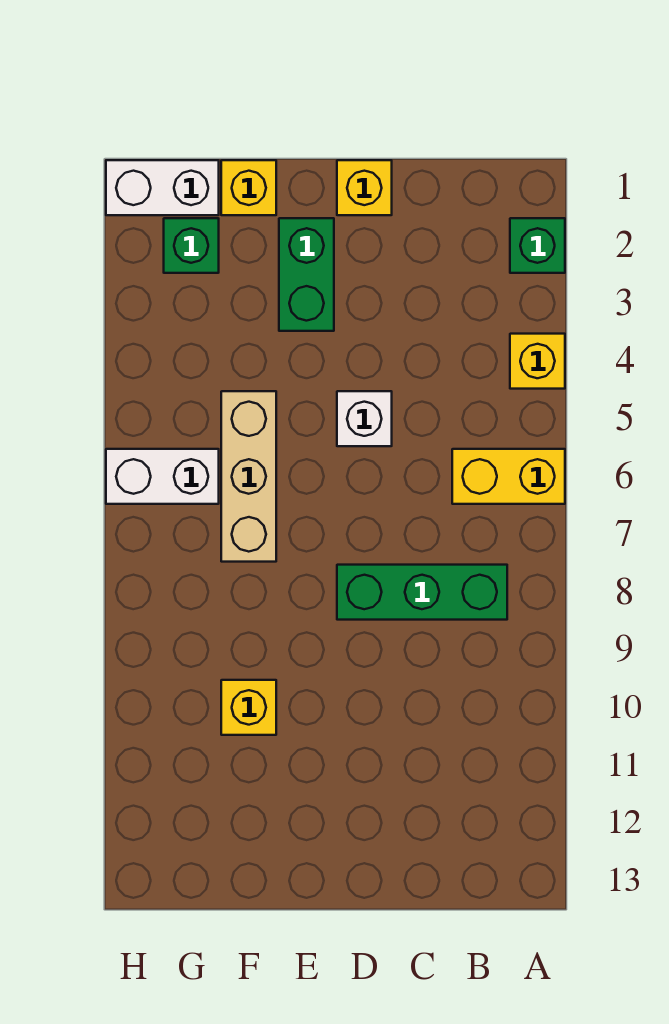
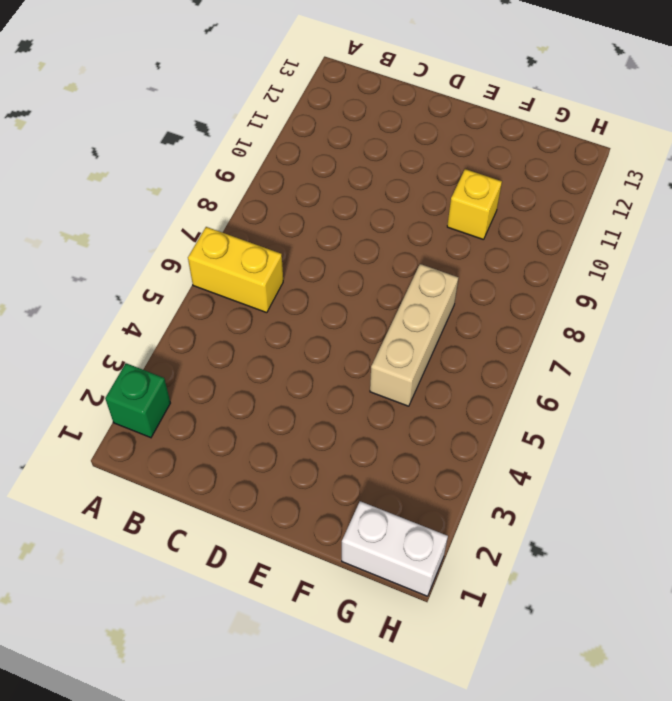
none -> yellow 1x1 brick [510,334,565,389]
none -> green 1x3 brick [337,565,507,620]
none -> yellow 1x1 brick [337,160,392,215]

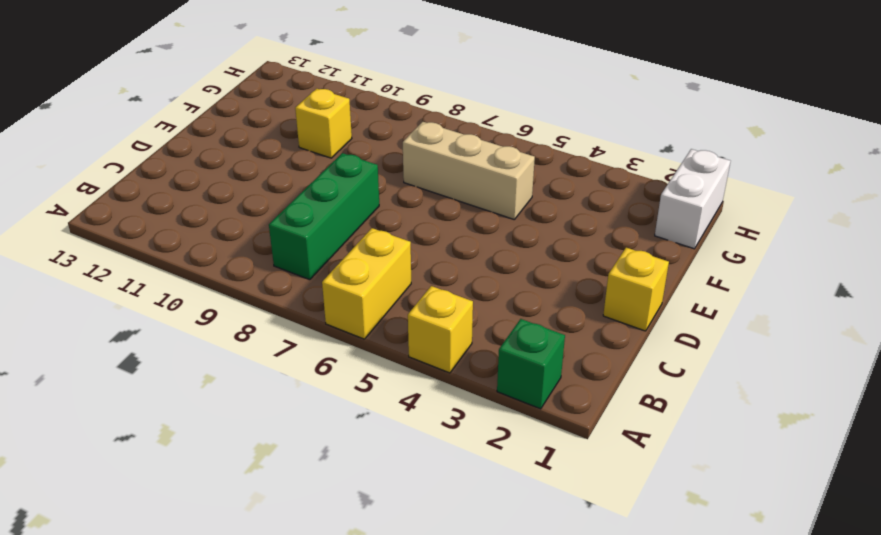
none -> white 1x1 brick [337,391,392,446]
none -> green 1x2 brick [279,218,334,331]
none -> yellow 1x1 brick [221,160,276,215]

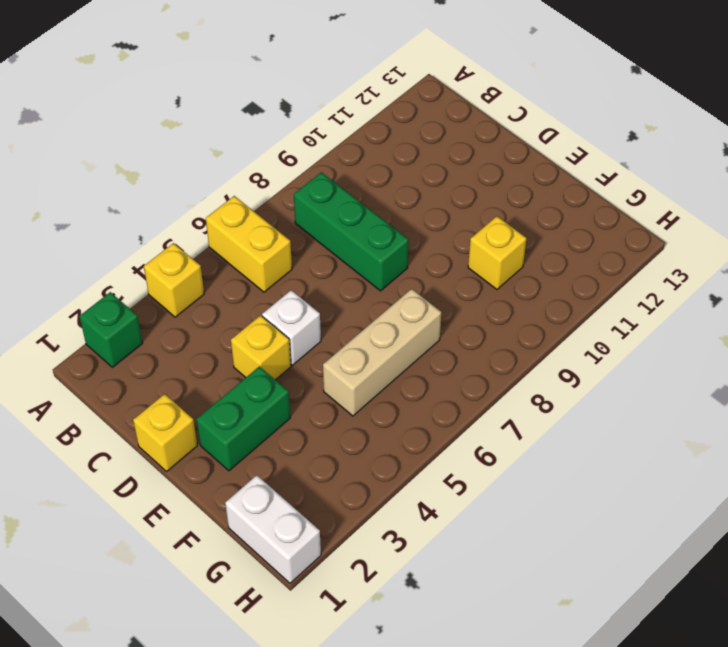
yellow 1x1 brick [231,315,291,380] -> yellow 1x1 brick moved to [221,160,276,215]
none -> green 1x1 brick [164,218,219,273]
none -> white 1x2 brick [106,449,219,504]

